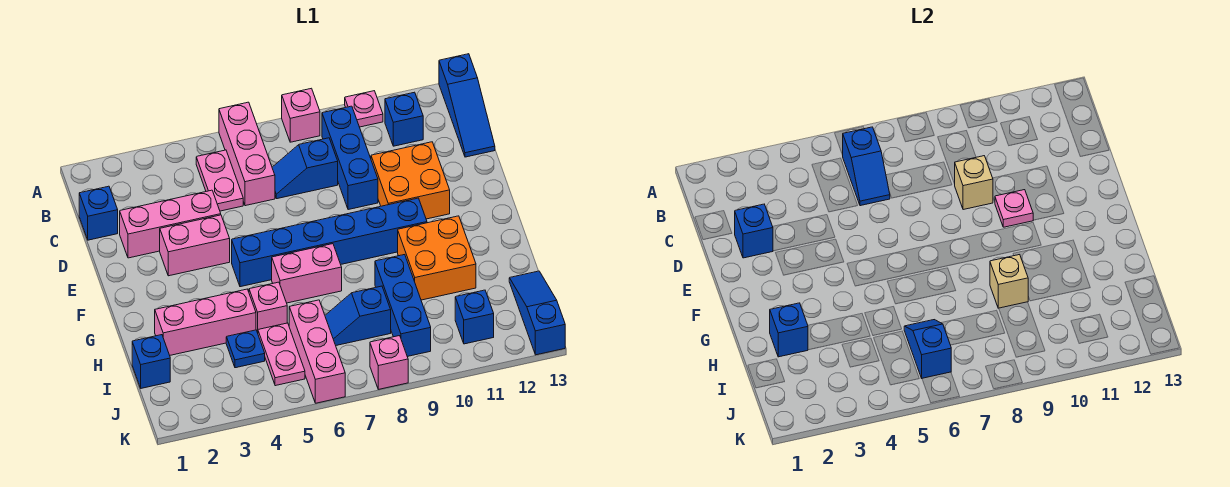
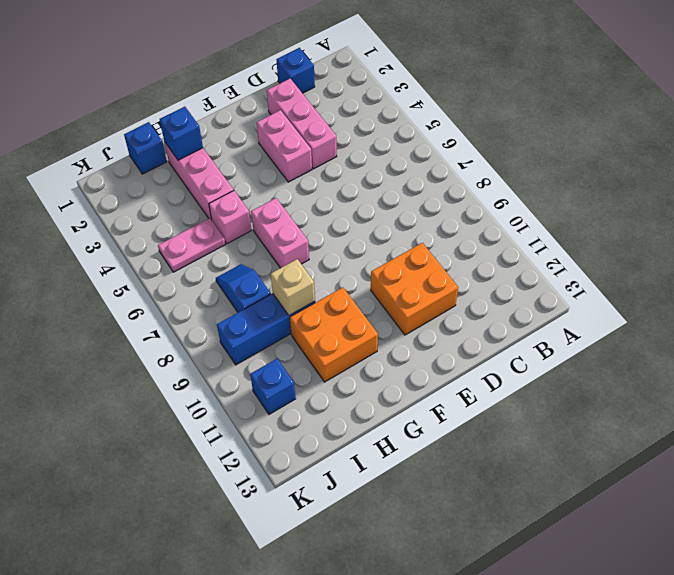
none -> pink 1x3 brick [219,102,275,206]
none -> pink 1x1 brick [282,88,320,142]
none -> pink 1x1 plate [345,91,383,127]
none -> blue 1x3 slope [439,54,495,157]

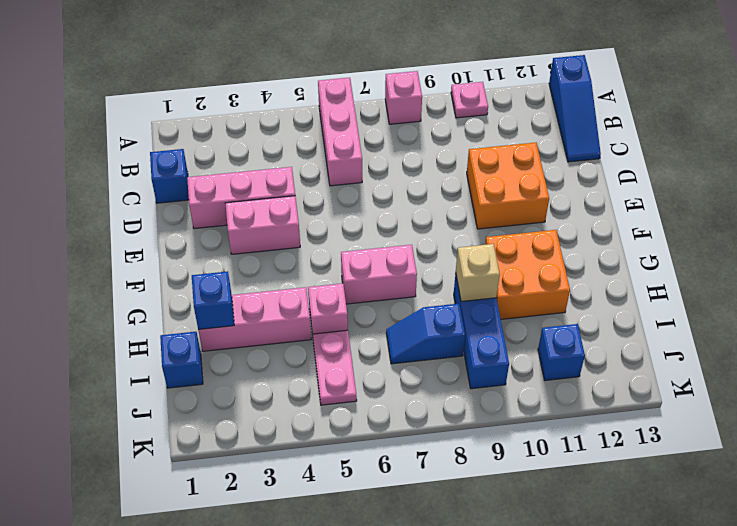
none -> pink 1x2 plate [196,150,243,211]
none -> blue 1x3 brick [322,106,378,210]
none -> blue 1x1 brick [385,92,423,146]
none -> blue 1x2 slope [272,138,338,199]

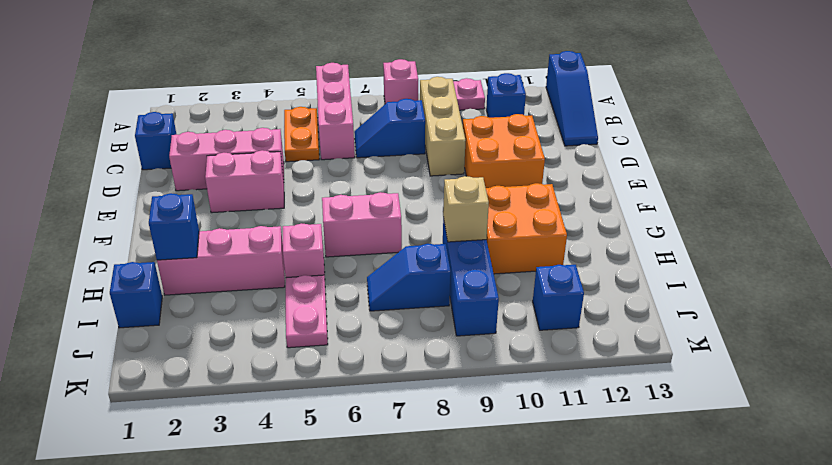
orange 1x2 plate [284,107,319,162] -> pink 1x2 plate [196,150,243,211]
tan 1x3 brick [420,77,466,176] -> blue 1x3 brick [322,106,378,210]
none -> blue 1x6 brick [232,198,427,287]
none -> blue 1x1 plate [226,330,265,368]
none -> pink 1x3 brick [289,300,345,403]
none -> blue 1x3 slope [509,271,565,355]

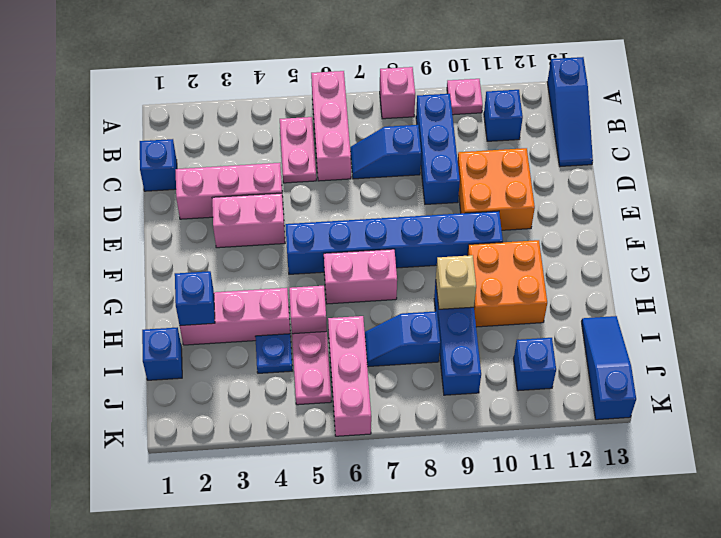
none -> pink 1x1 brick [370,336,408,389]
none -> blue 1x2 slope [843,127,890,206]
none -> blue 1x1 brick [735,204,773,258]
none -> tan 1x1 brick [955,156,993,210]

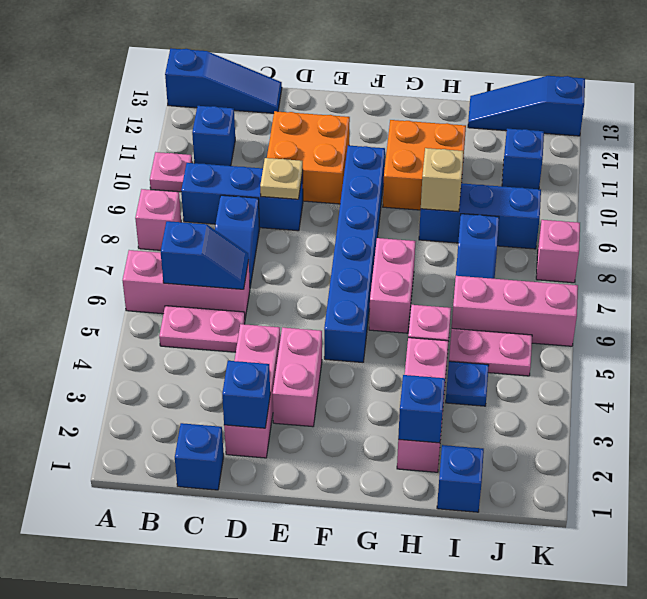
tan 1x1 plate [260,158,303,199] -> tan 1x1 brick [955,156,993,210]
none -> pink 1x1 plate [995,190,1033,227]
none -> blue 1x2 slope [904,320,951,378]

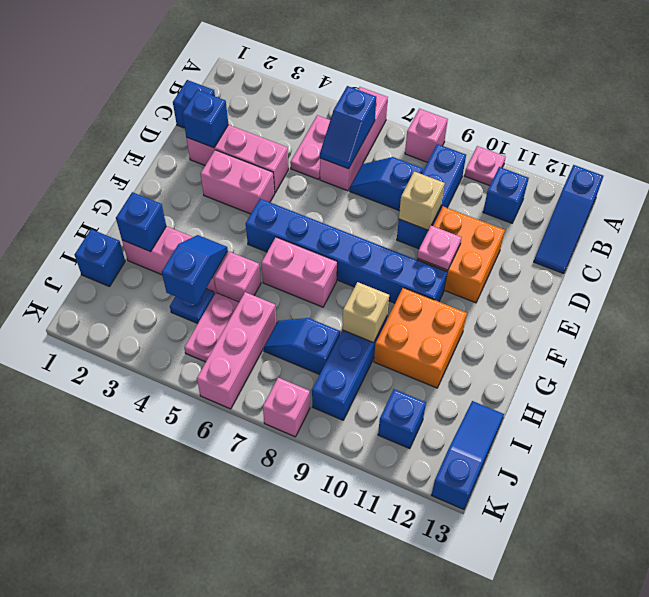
blue 1x2 slope [162,235,228,305] -> blue 1x2 slope moved to [904,320,951,378]

